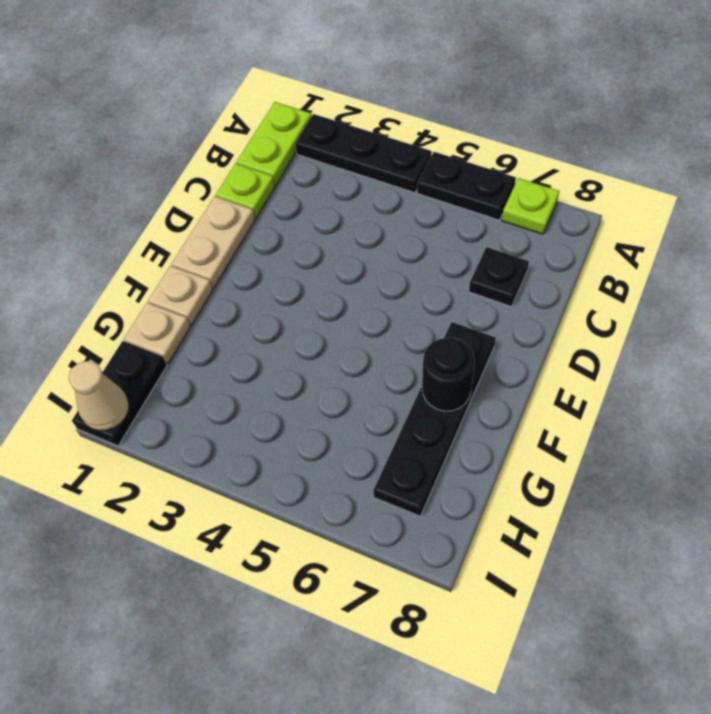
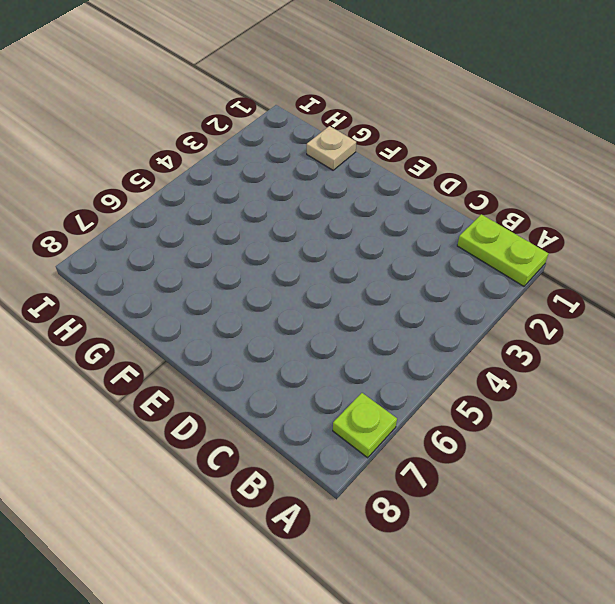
none -> black 1x3 plate [295,114,432,193]
none -> black 1x2 plate [417,152,516,220]
none -> lime 1x1 plate [216,164,275,218]

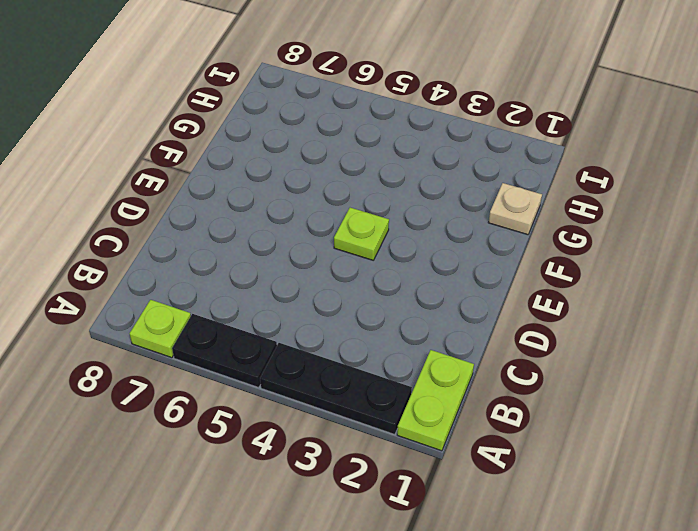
lime 1x1 plate [334,208,389,260] -> lime 1x1 plate moved to [216,164,275,218]
none -> black 1x1 plate [469,247,529,306]
none -> tan 1x2 plate [172,196,255,288]
none -> black 1x4 plate [373,322,496,516]

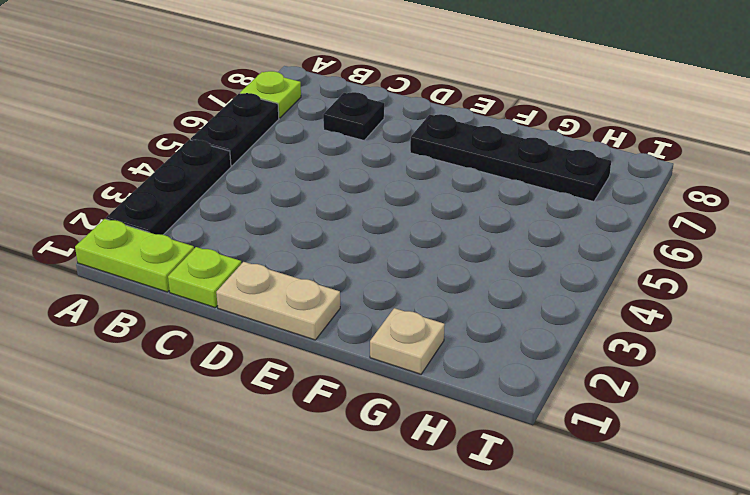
none -> tan 1x1 plate [148,266,213,325]
none -> black 1x2 plate [72,341,167,446]
none -> black 1x1 round brick [422,338,475,411]

